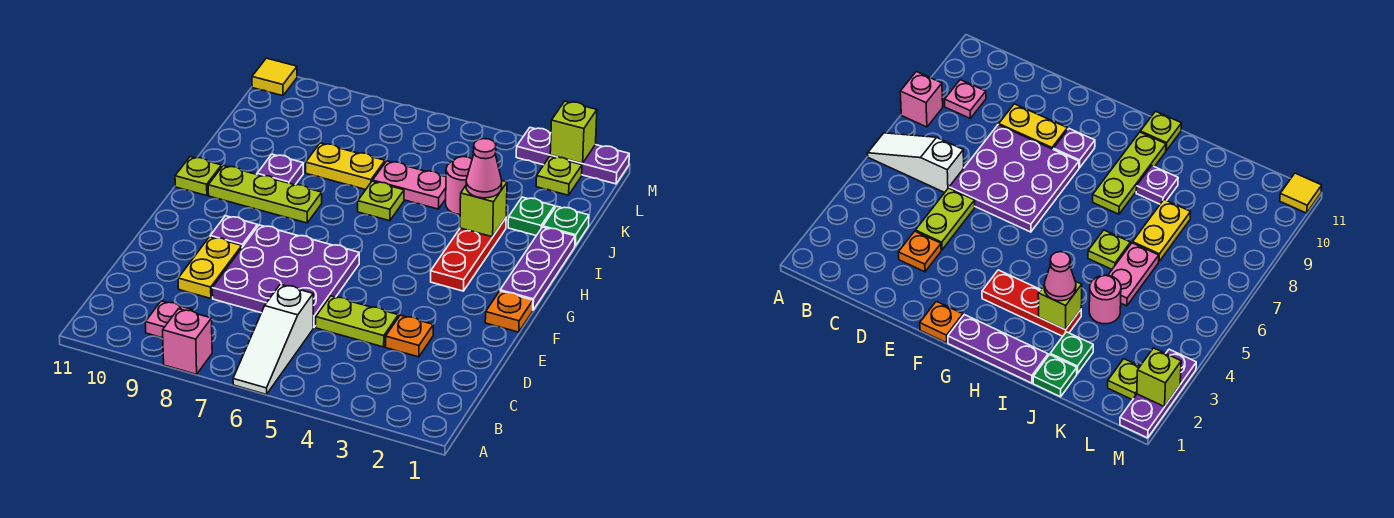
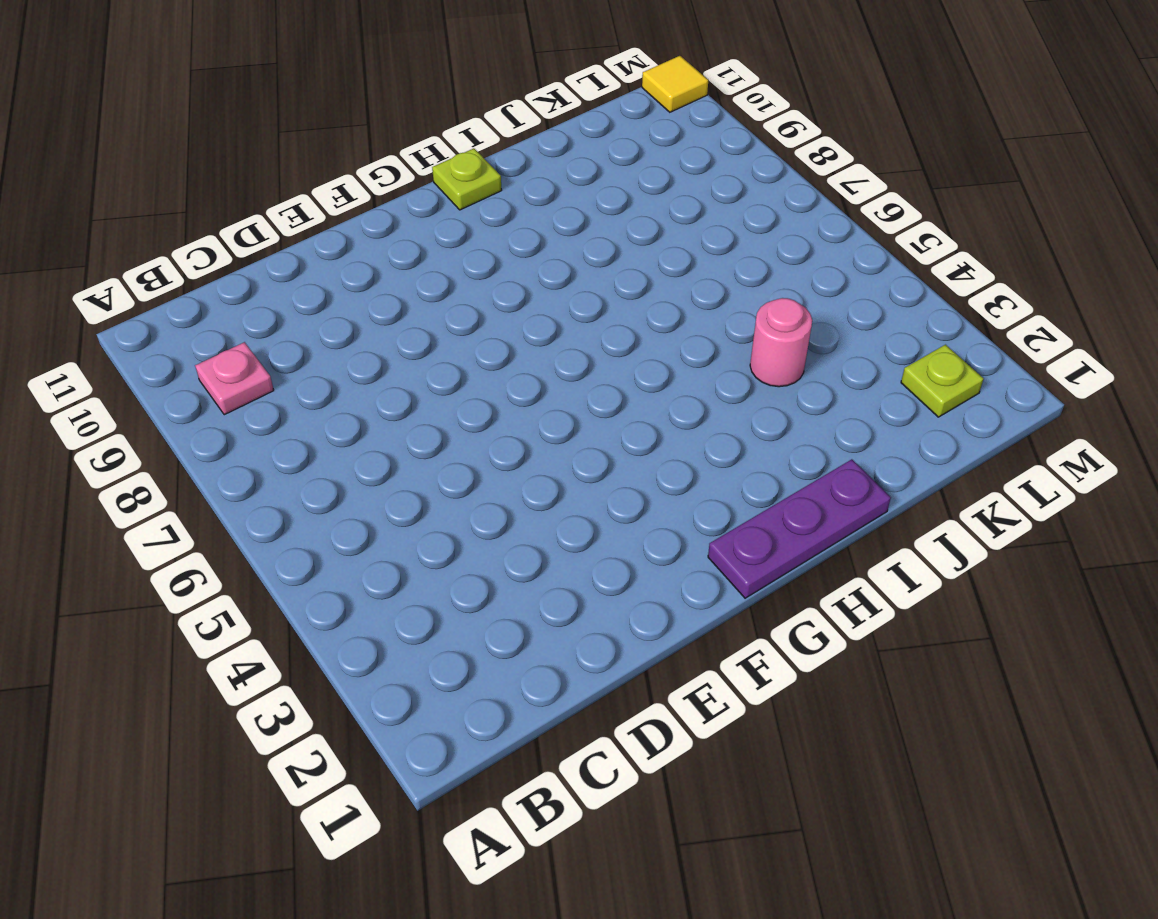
none -> white 1x3 slope [233,284,313,394]
none -> pink 1x1 brick [163,309,212,374]
none -> orange 1x1 plate [385,315,433,357]

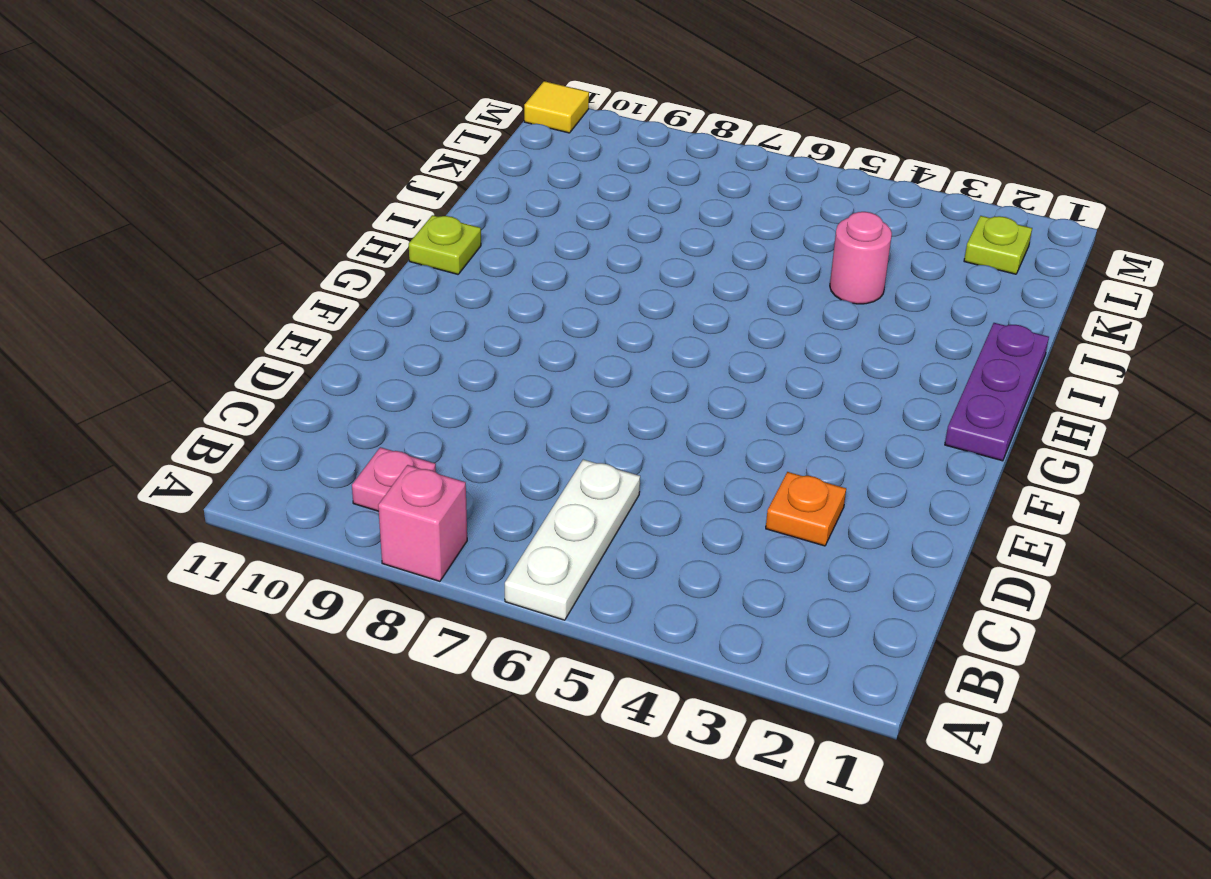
white 1x3 plate [505,460,640,620] -> white 1x3 slope [233,284,313,394]
none -> lime 1x2 plate [316,296,398,347]
none -> purple 3x3 plate [212,225,359,327]
none -> yellow 1x2 plate [178,237,242,298]

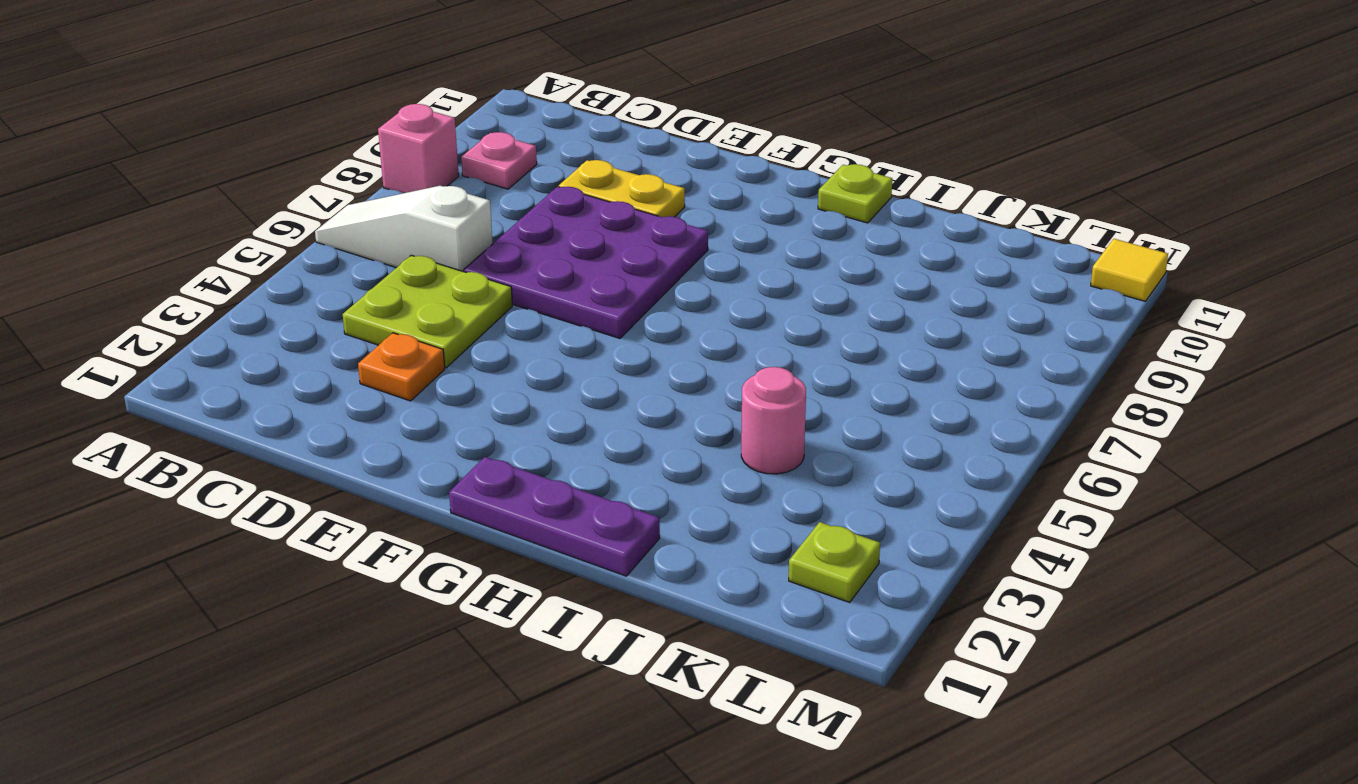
lime 2x2 plate [343,255,512,368] -> lime 1x2 plate [316,296,398,347]
none -> orange 1x1 plate [485,291,533,332]
none -> purple 1x1 plate [210,216,257,247]
none -> red 1x3 plate [431,218,506,291]

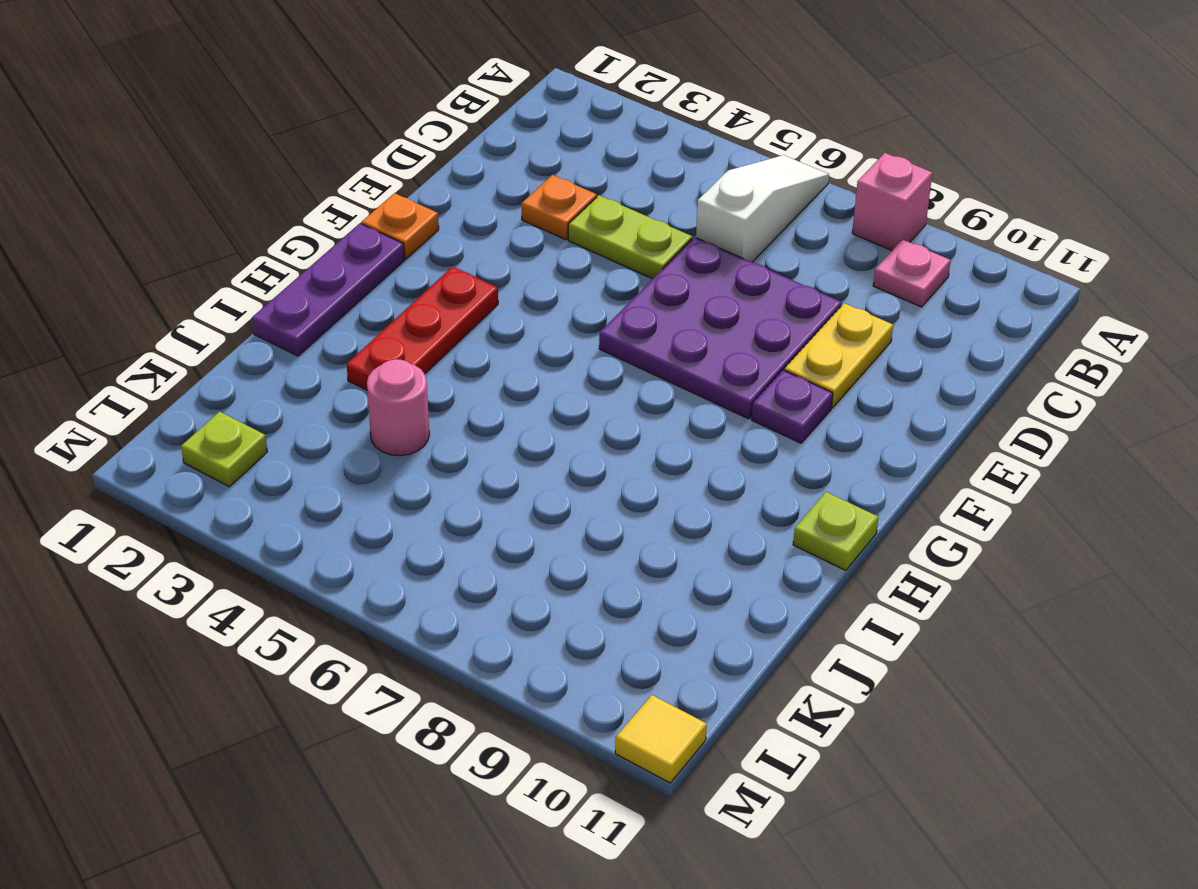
none -> lime 1x3 plate [208,166,322,223]
none -> lime 1x1 plate [358,181,404,221]
none -> purple 1x1 plate [257,154,303,185]

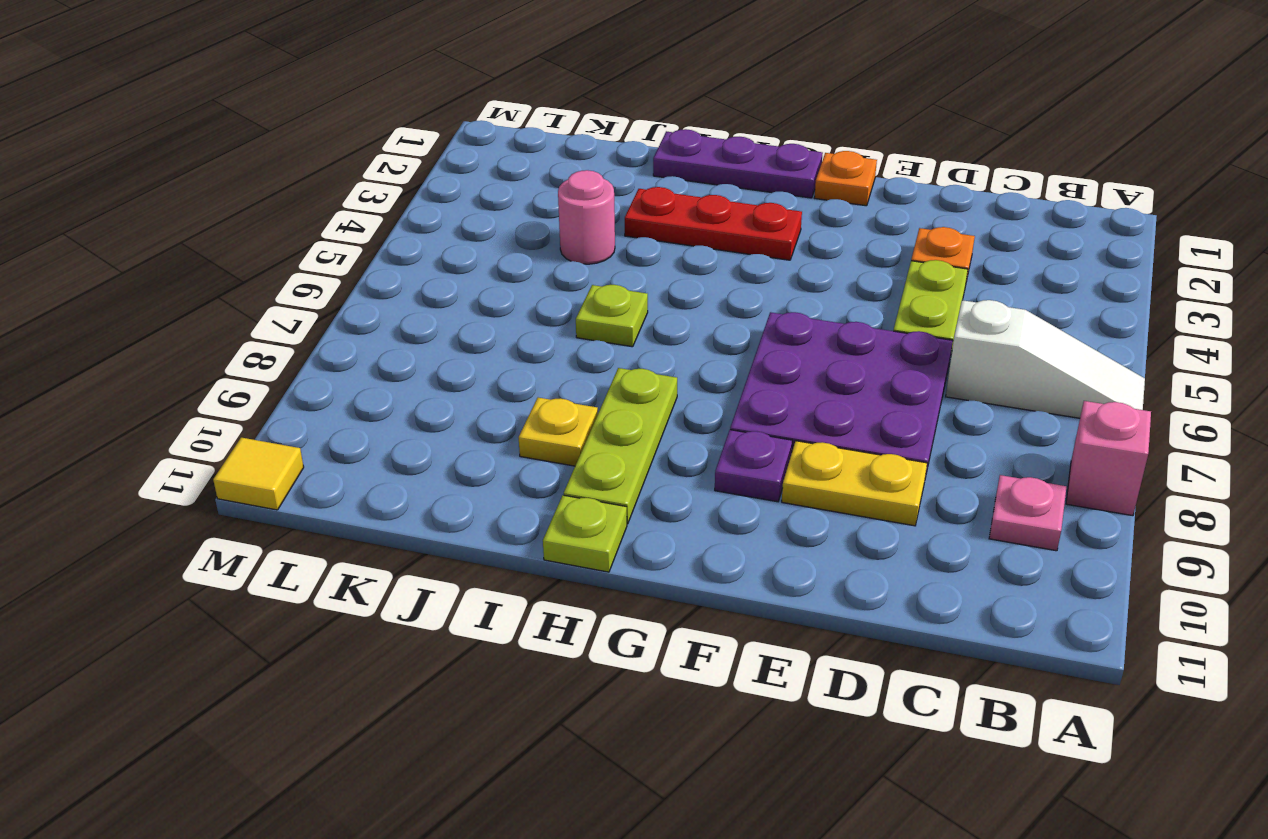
yellow 1x1 plate [519,397,598,466] -> purple 1x1 plate [257,154,303,185]
none -> green 1x1 plate [543,206,589,246]
none -> green 1x1 plate [508,197,555,236]
none -> pink 1x2 plate [373,161,446,209]

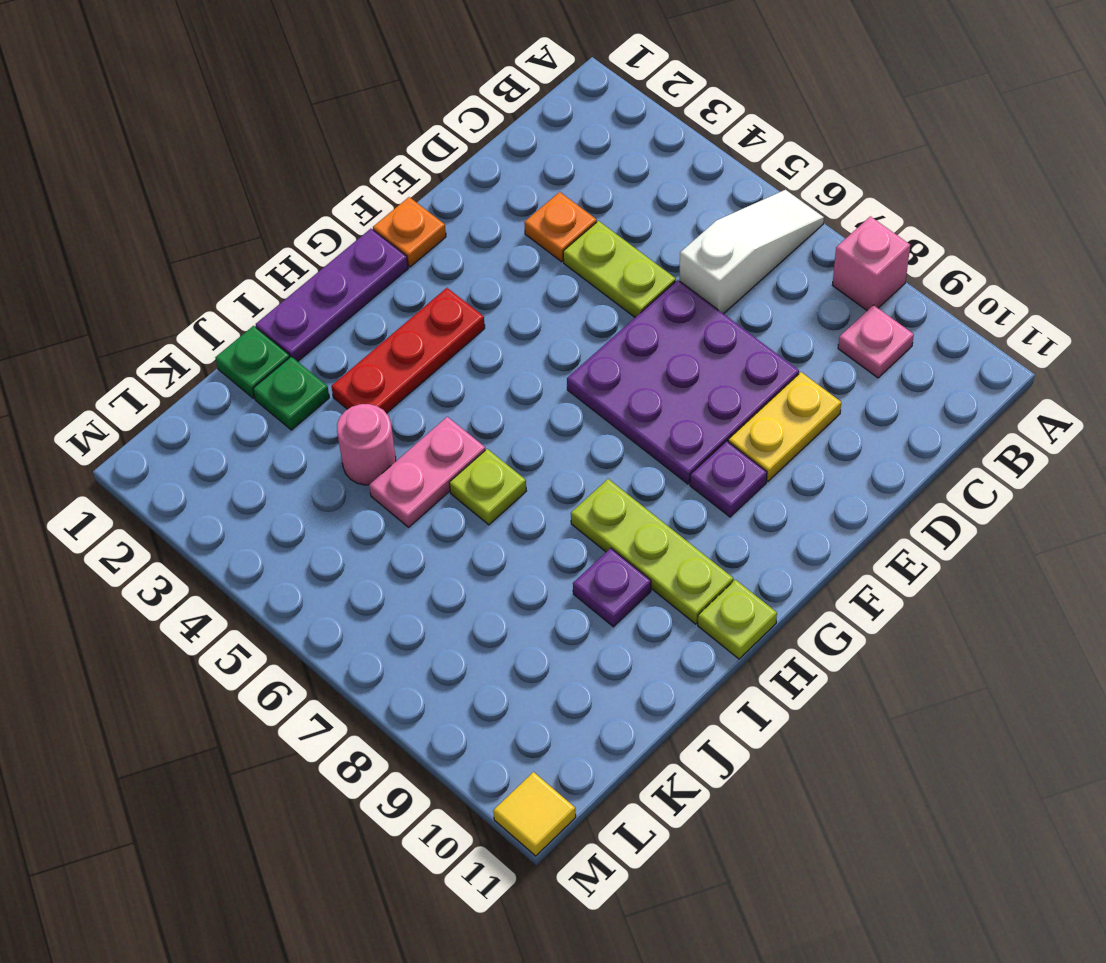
pink 1x2 plate [369,417,485,527] -> pink 1x2 plate turned to [373,161,446,209]
none -> yellow 1x2 plate [306,143,385,190]
none -> lime 1x1 plate [536,156,582,195]
none -> purple 1x3 plate [516,128,629,184]

